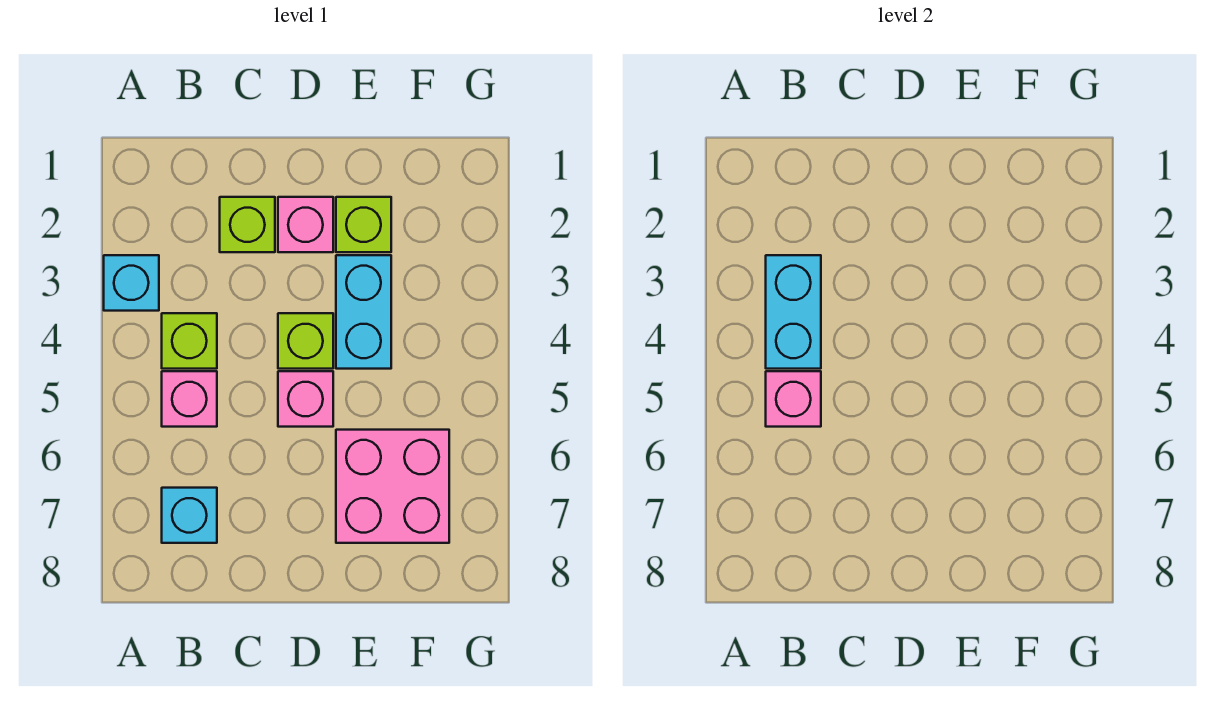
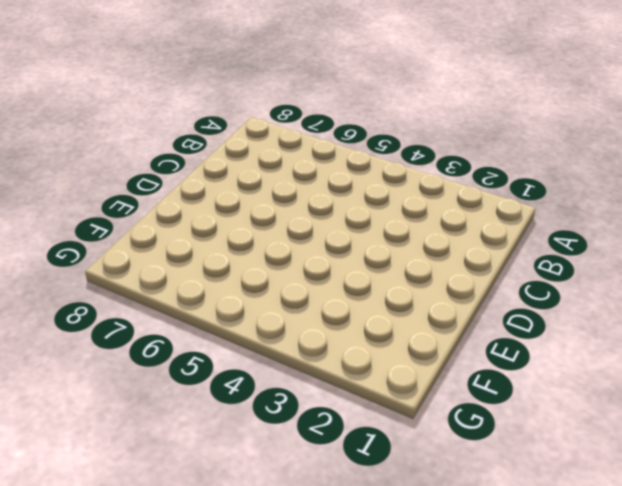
none -> cyan 1x1 brick [104,255,159,311]
none -> lime 1x1 brick [162,313,217,369]
none -> pink 1x1 brick [162,371,217,427]

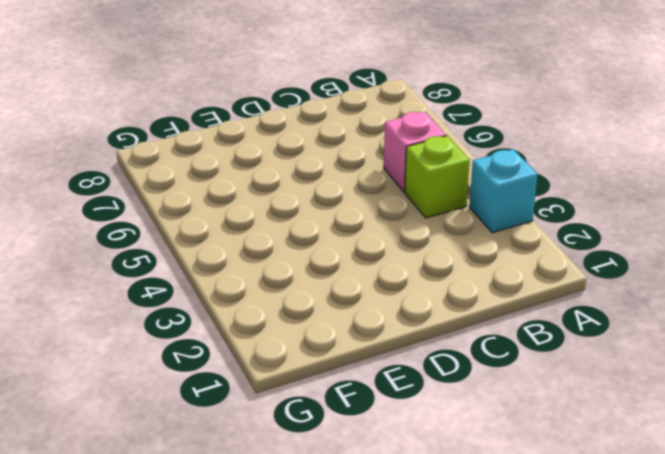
none -> cyan 1x1 brick [162,488,217,543]
none -> lime 1x1 brick [220,197,275,252]
none -> pink 1x1 brick [278,197,333,252]

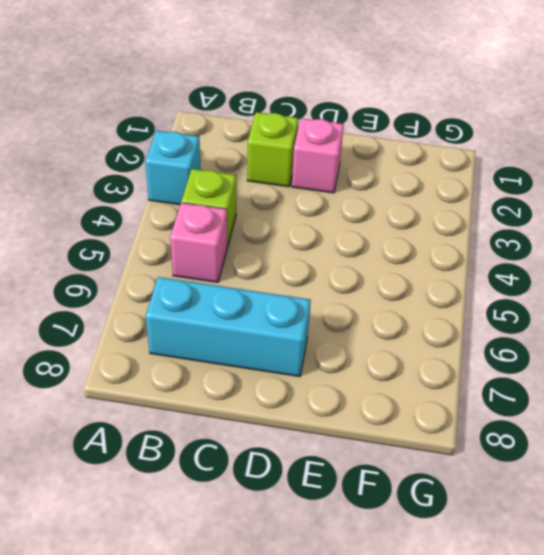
cyan 1x3 brick [146,277,311,377] -> cyan 1x1 brick [162,488,217,543]
none -> lime 1x1 brick [278,313,333,369]
none -> pink 1x1 brick [278,371,333,427]
none -> lime 1x1 brick [336,197,391,252]

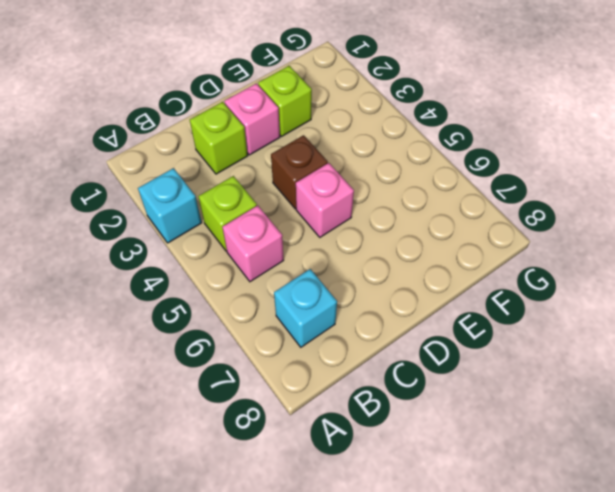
brown 1x1 brick [271,135,328,209] -> lime 1x1 brick [278,313,333,369]
none -> cyan 1x2 brick [336,255,391,369]
none -> pink 2x2 brick [336,430,449,543]
none -> cyan 1x2 brick [766,255,821,369]

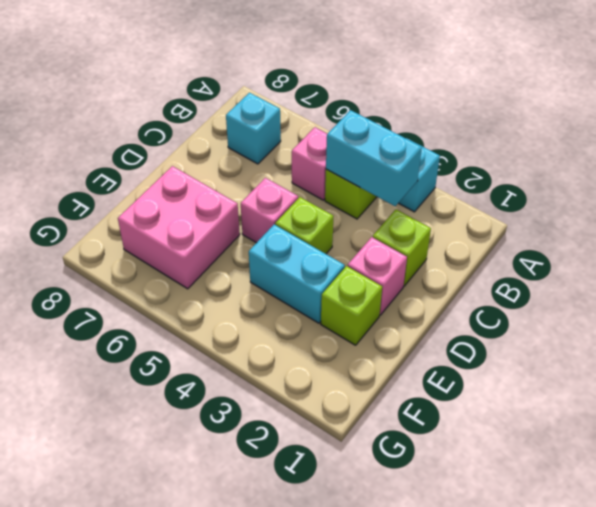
none -> pink 1x1 brick [766,371,821,427]

